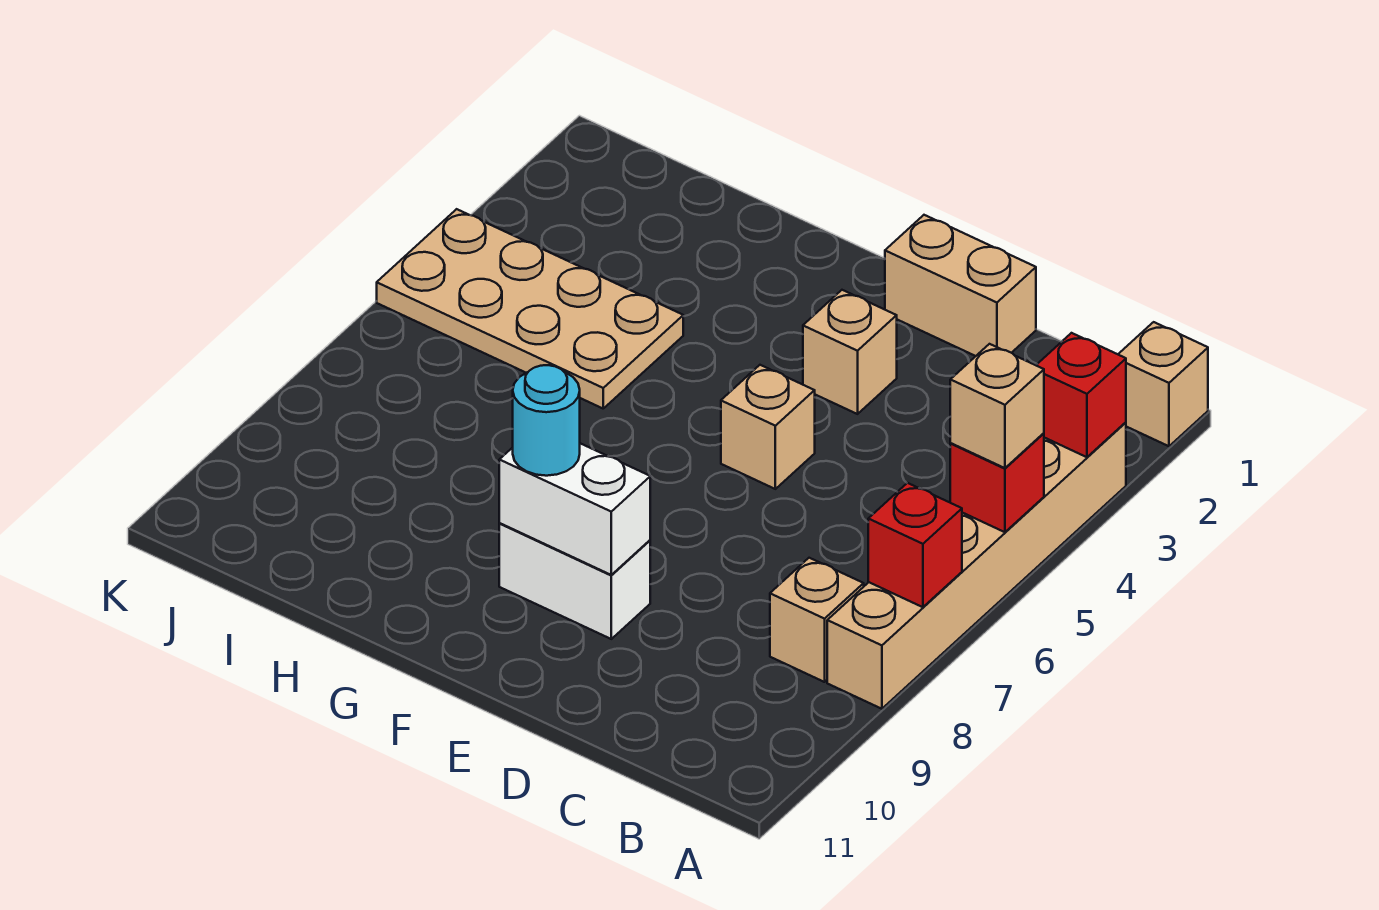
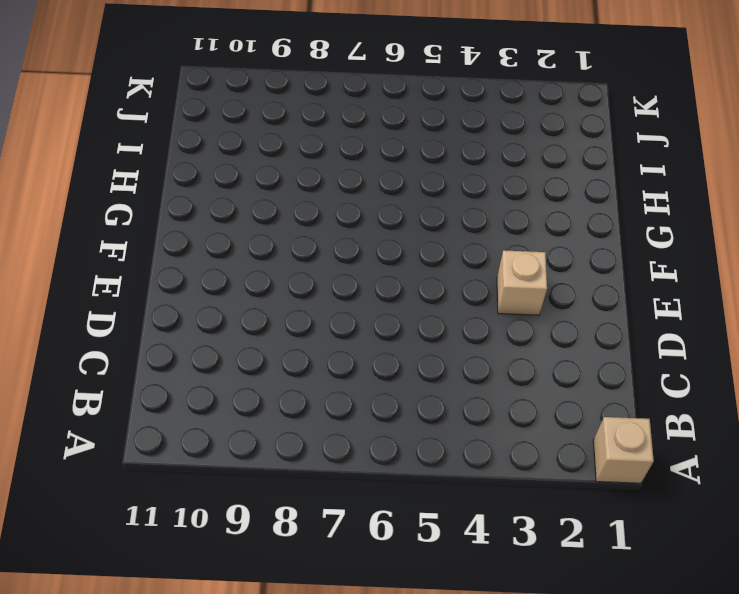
none -> tan 1x6 brick [827,422,1126,709]
none -> tan 1x1 brick [770,558,864,682]
none -> tan 1x2 brick [885,215,1036,356]

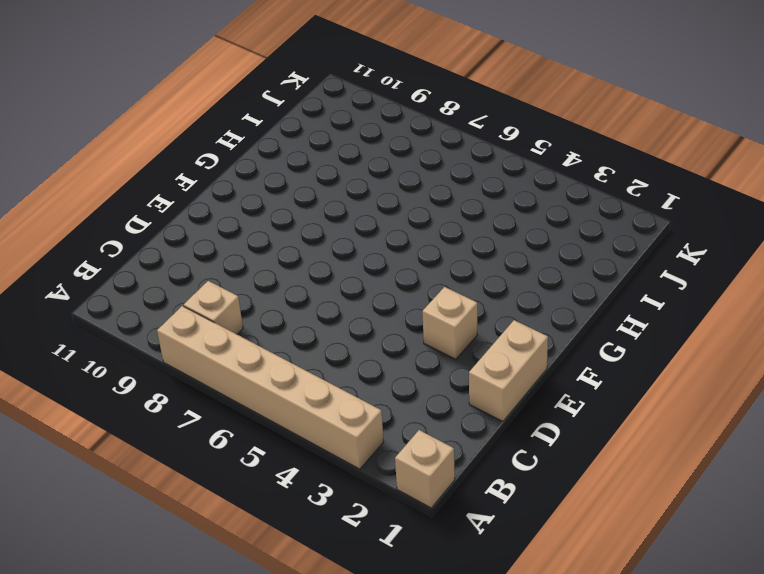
none -> tan 1x1 brick [721,365,815,489]
none -> white 1x2 brick [499,523,650,639]
none -> tan 2x4 plate [377,209,683,408]

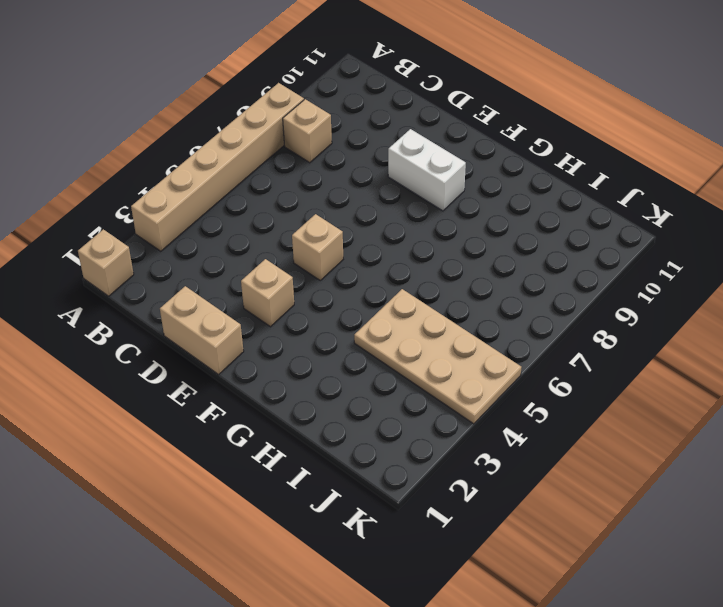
none -> red 1x1 brick [1036,333,1126,457]
none -> red 1x1 brick [950,433,1044,532]
none -> red 1x1 brick [868,483,962,607]

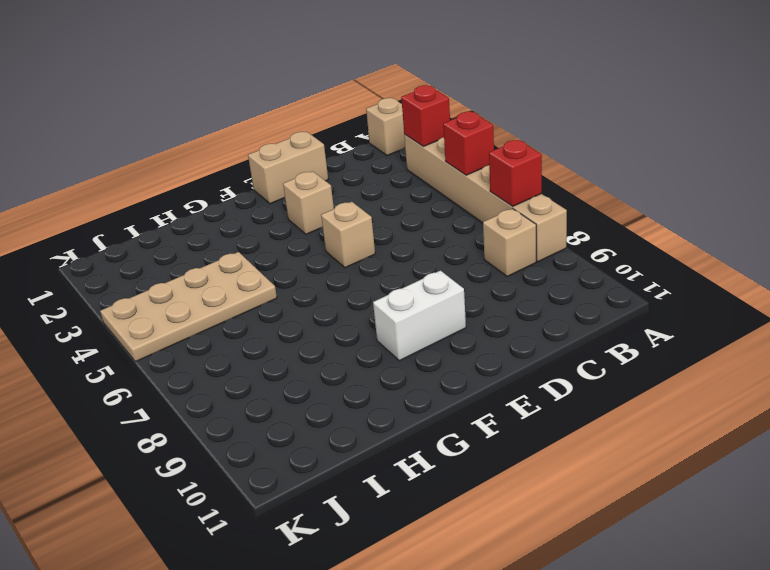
none -> white 1x2 brick [499,443,650,575]
none -> tan 1x1 brick [950,344,1044,468]
none -> cyan 1x1 round brick [513,365,580,476]

